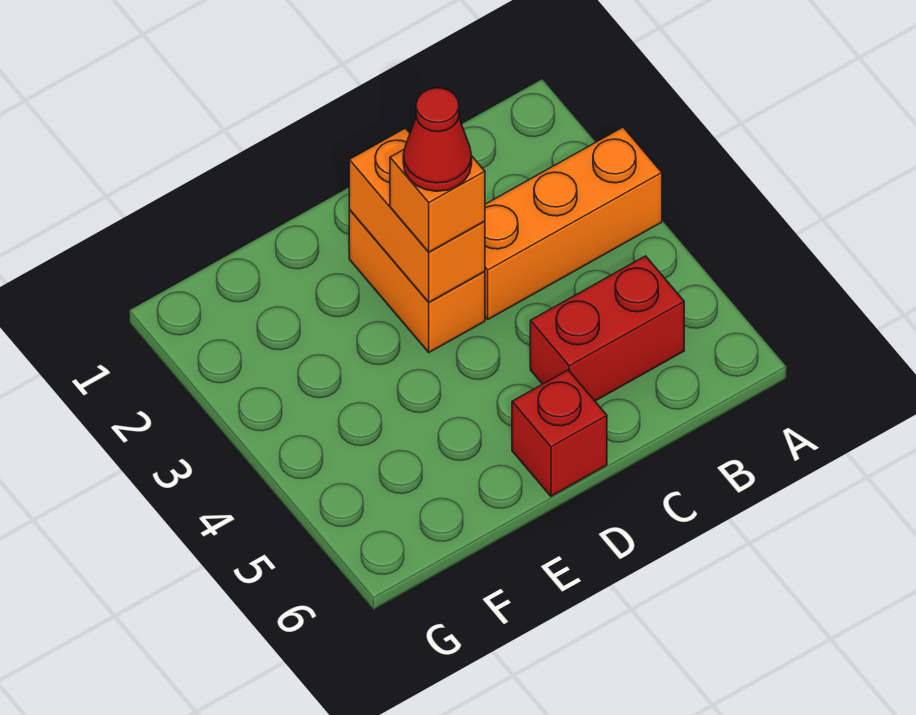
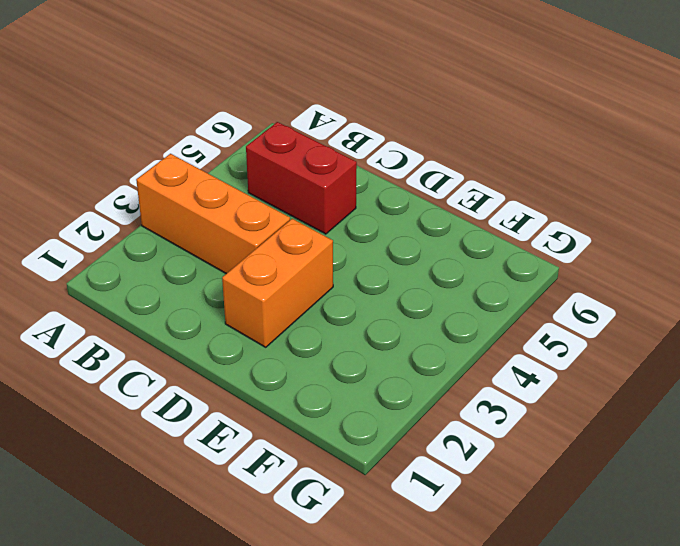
none -> red 1x1 brick [512,370,607,496]
none -> orange 1x2 brick [349,128,485,302]

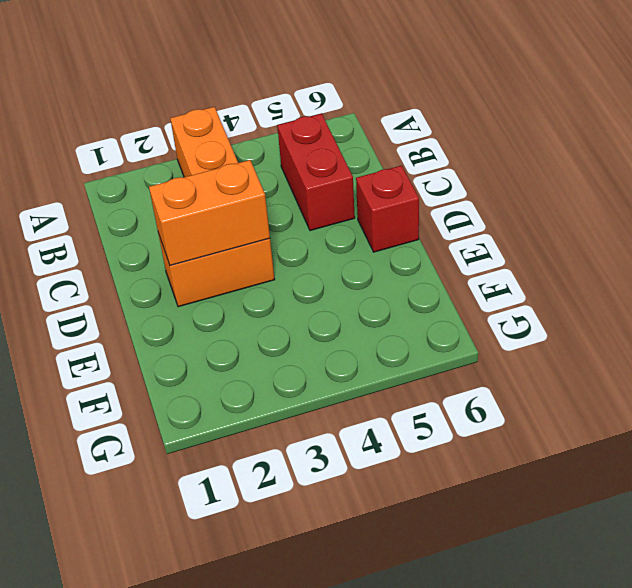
none -> orange 1x1 brick [390,149,485,252]
none -> red 1x1 cone [403,88,472,191]

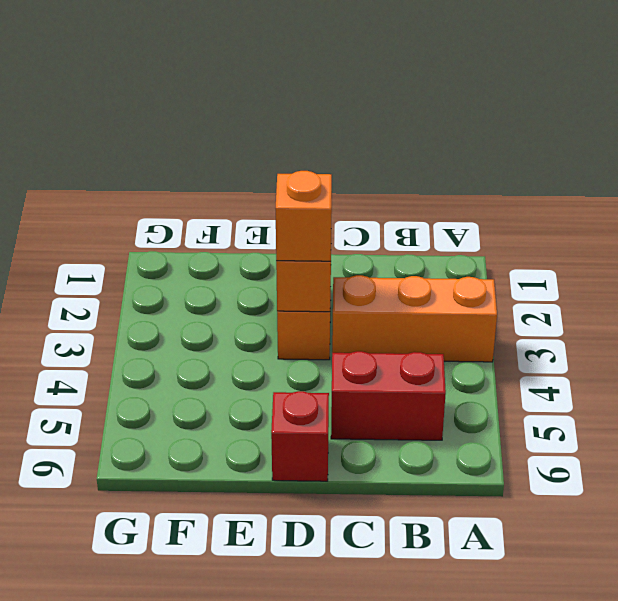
none -> red 1x1 cone [403,88,472,191]

